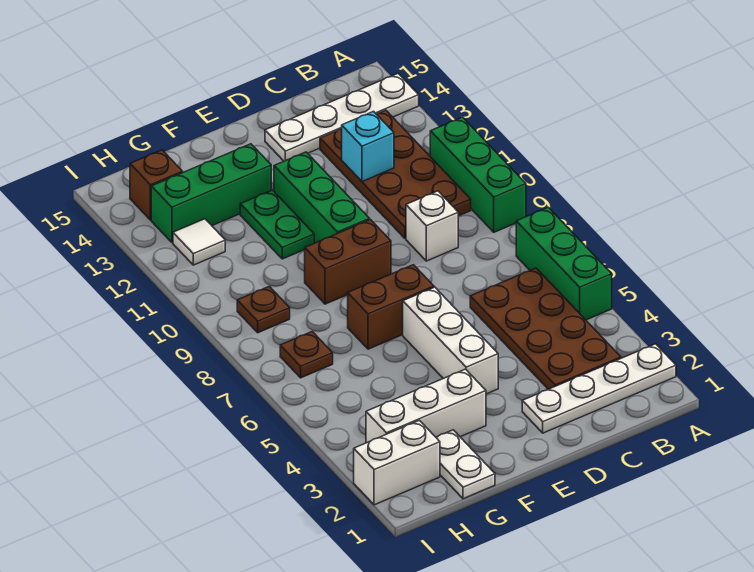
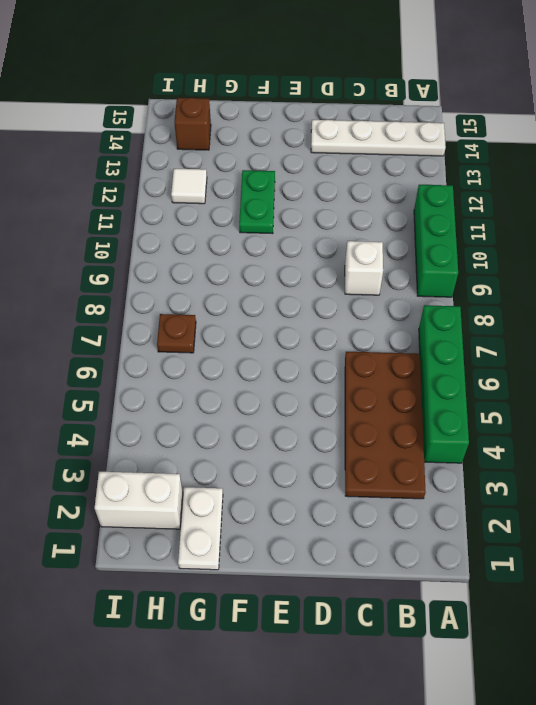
green 1x4 brick [419,305,469,463] -> green 1x3 brick [516,207,612,320]
none -> white 1x4 plate [522,344,676,433]
none -> brown 2x4 plate [320,110,471,238]
none -> white 1x3 brick [403,287,498,394]

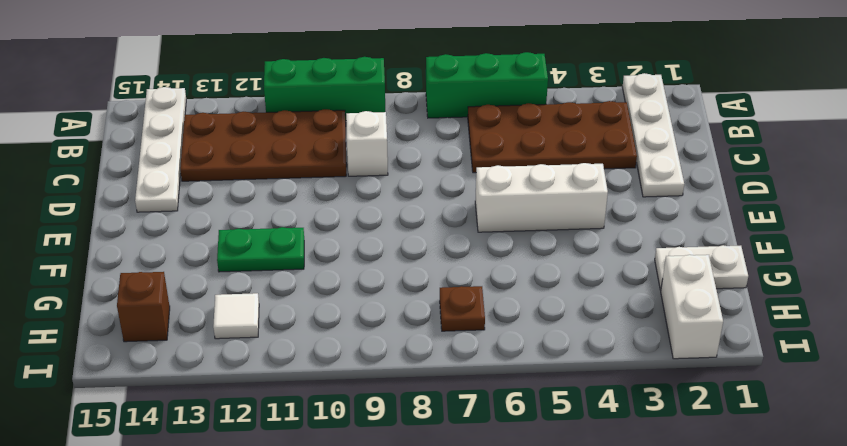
none -> brown 1x2 brick [348,265,434,349]
none -> brown 1x2 brick [305,220,391,304]
none -> green 1x3 brick [274,152,370,243]

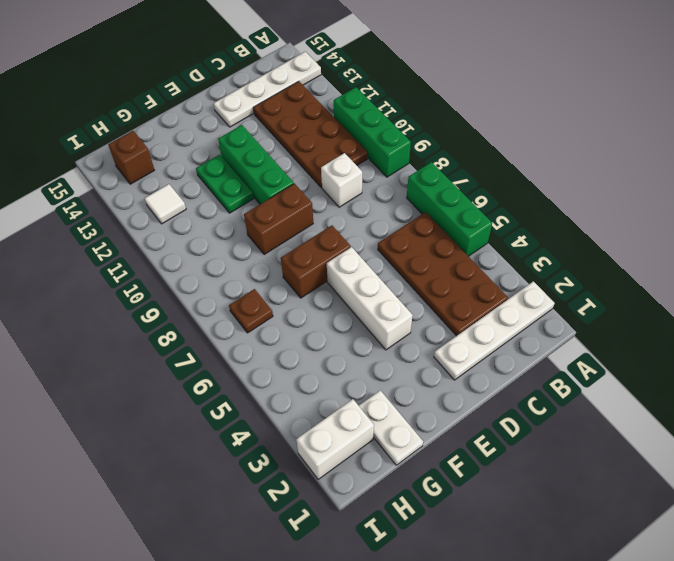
none -> white 1x3 brick [366,369,486,443]
none -> green 1x3 brick [151,144,271,243]
none -> brown 1x1 plate [237,286,290,333]

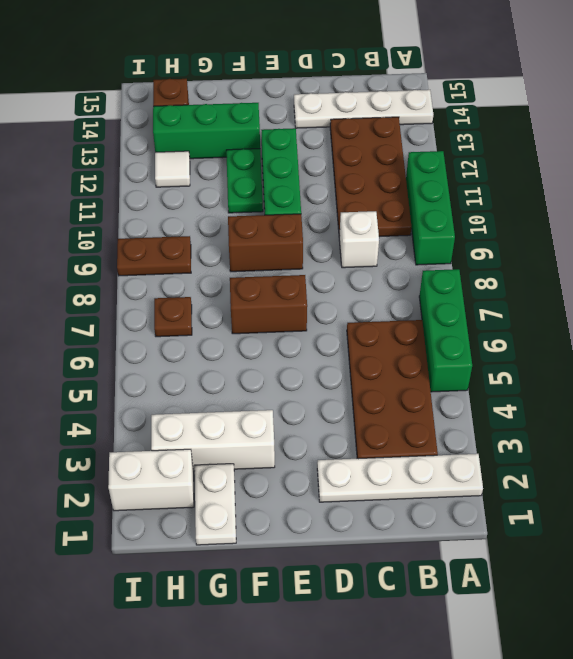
brown 1x2 plate [117,236,191,276] -> brown 1x1 plate [237,286,290,333]
none -> white 1x3 brick [403,287,498,394]
none -> cyan 1x1 brick [342,111,394,182]

